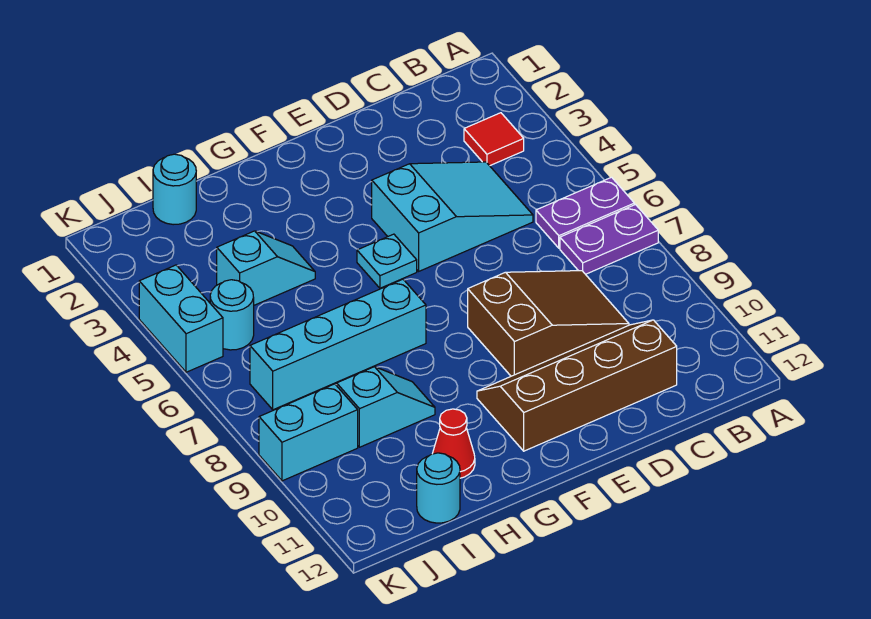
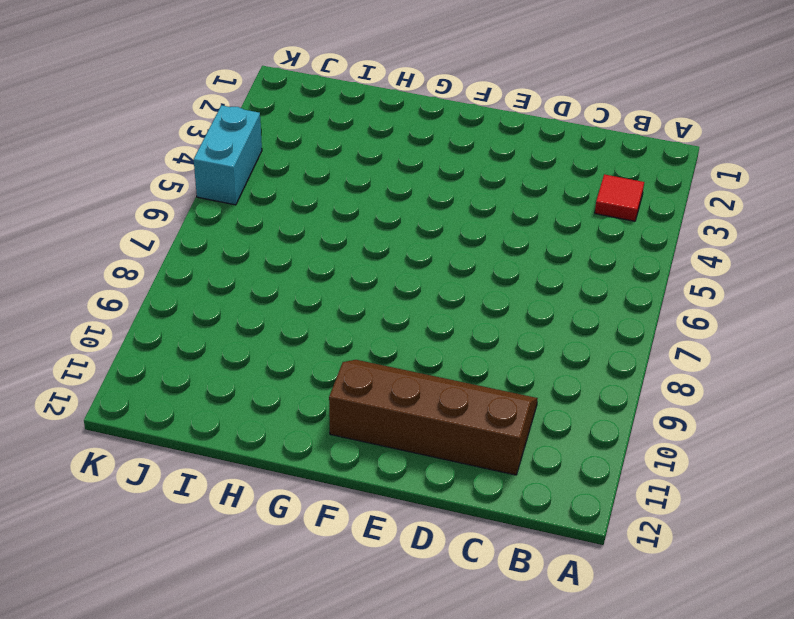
none -> purple 1x2 plate [536,177,634,248]
none -> purple 1x2 plate [560,205,658,274]
none -> cyan 2x3 slope [372,162,533,271]

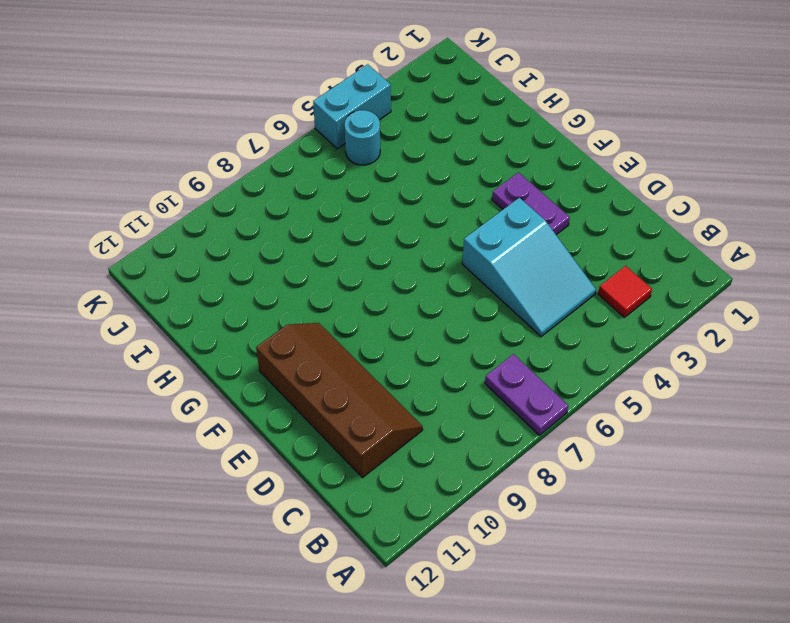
purple 1x2 plate [492,173,570,235] -> purple 1x2 plate moved to [536,177,634,248]
none -> brown 2x3 slope [468,271,629,376]
none -> cyan 1x1 plate [357,234,417,288]
none -> cyan 1x4 brick [250,279,426,410]

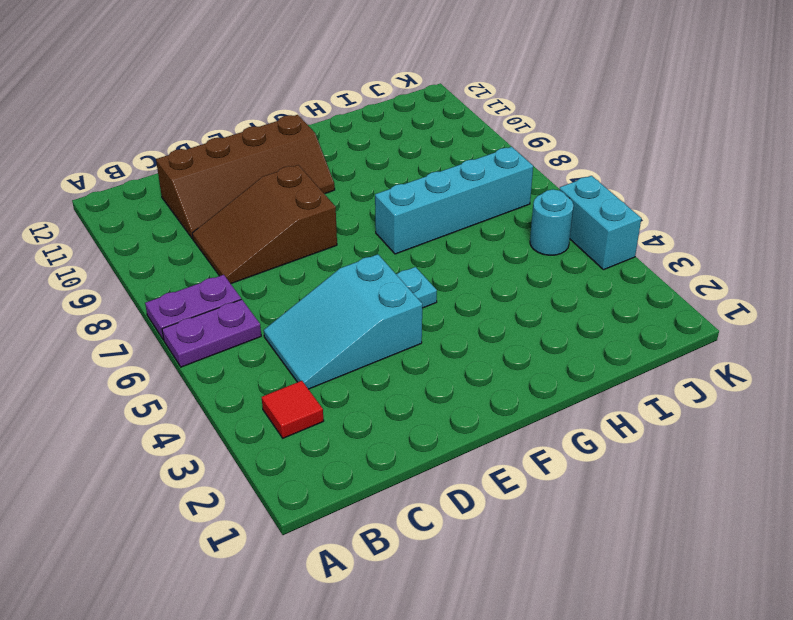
none -> cyan 1x2 slope [217,231,315,305]
none -> cyan 1x2 slope [337,367,435,447]
none -> red 1x1 cone [432,409,475,478]

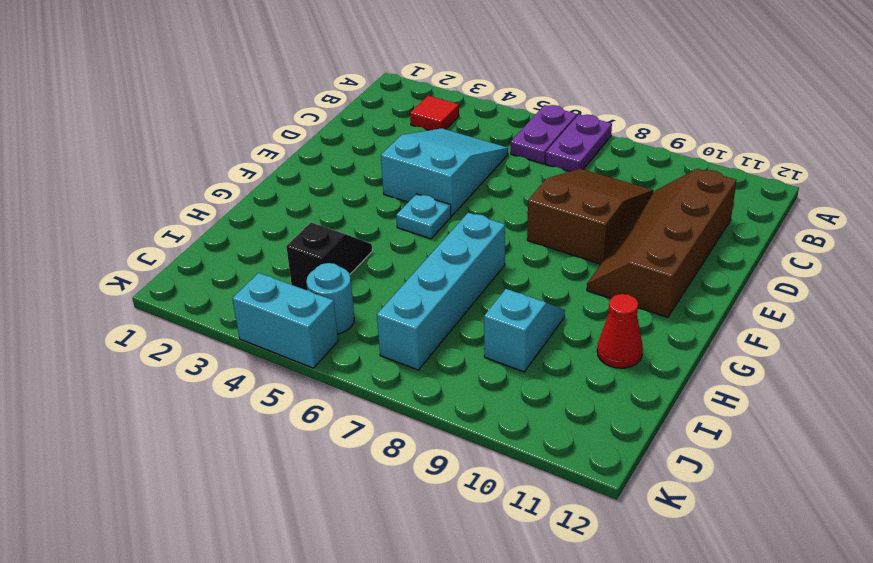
black 1x2 slope [286,223,372,290] -> cyan 1x2 slope [217,231,315,305]
none -> cyan 1x1 round brick [153,154,196,225]
none -> cyan 1x1 round brick [417,453,460,523]
none -> cyan 1x2 brick [259,384,358,481]

